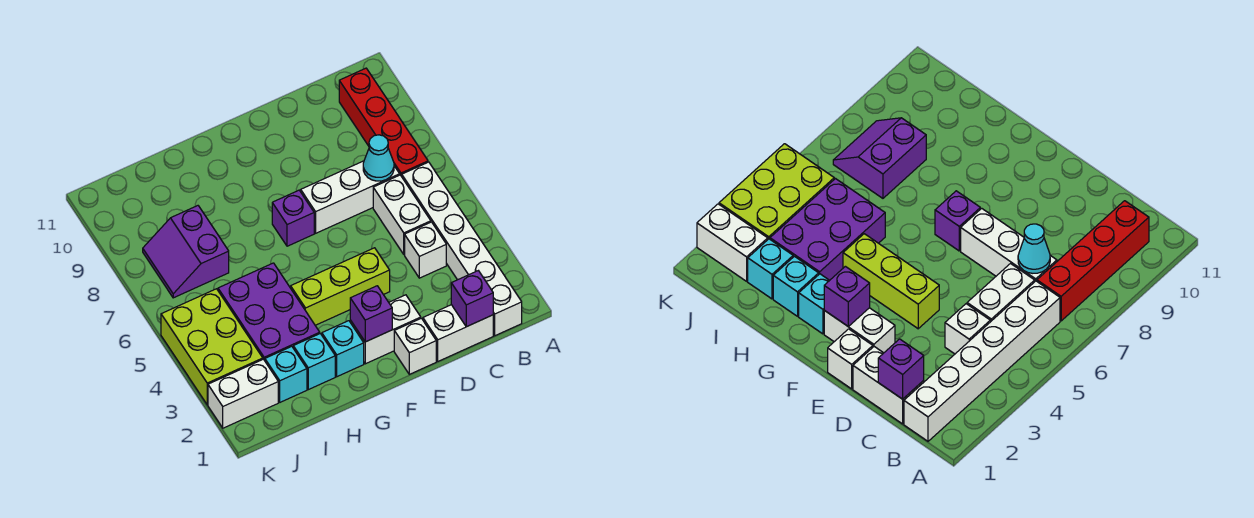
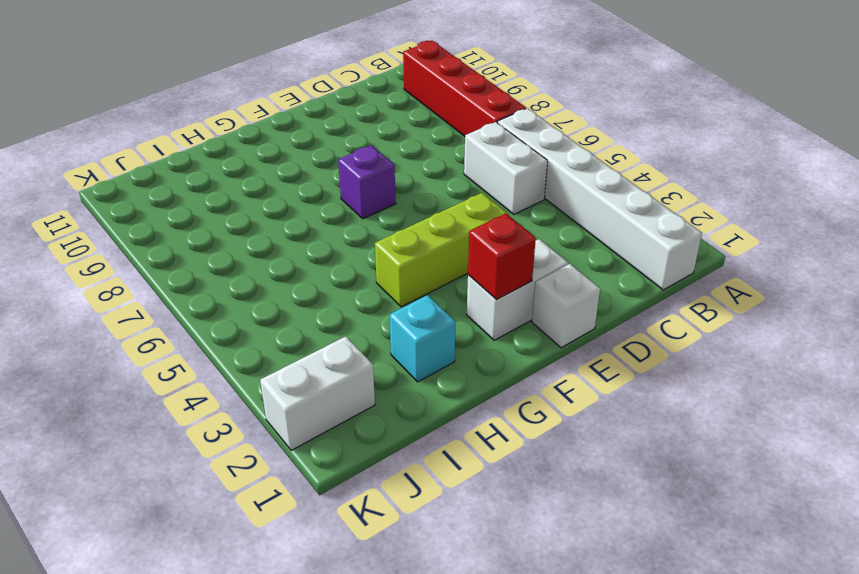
red 1x1 brick [468,213,536,299] -> purple 1x1 brick [350,286,392,342]
none -> white 1x2 brick [423,305,493,361]
none -> white 1x1 brick [405,222,446,278]
none -> white 1x3 brick [301,161,400,233]

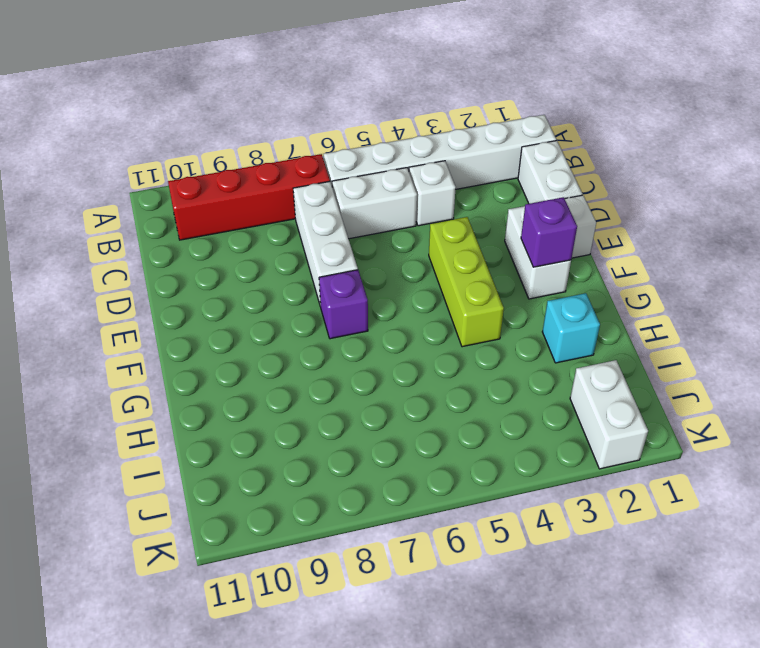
none -> cyan 1x1 brick [322,321,364,377]
none -> purple 2x3 brick [218,263,320,361]
none -> cyan 1x1 brick [265,346,307,402]

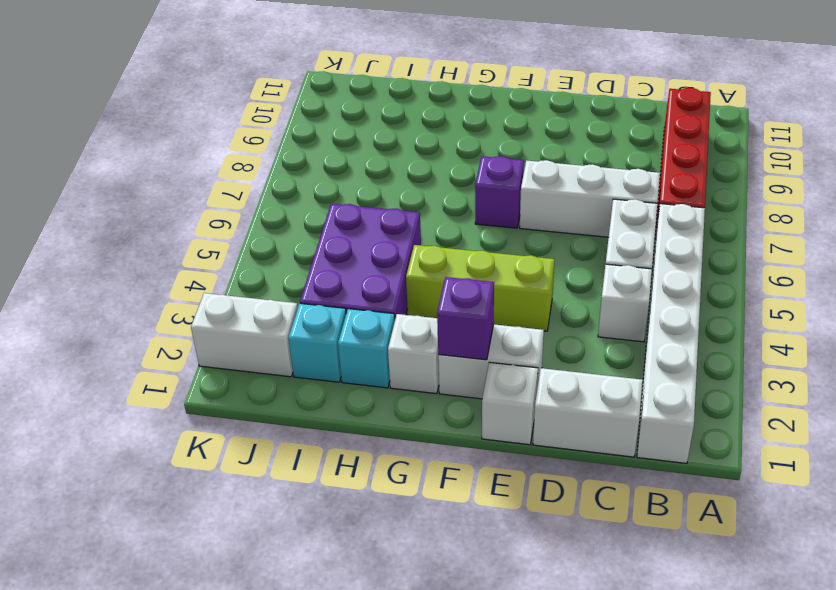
white 1x1 brick [388,314,439,394] -> cyan 1x1 brick [322,321,364,377]
none -> purple 2x2 slope [143,206,229,298]
none -> lime 2x3 brick [161,289,263,405]
none -> purple 1x1 brick [451,271,493,327]

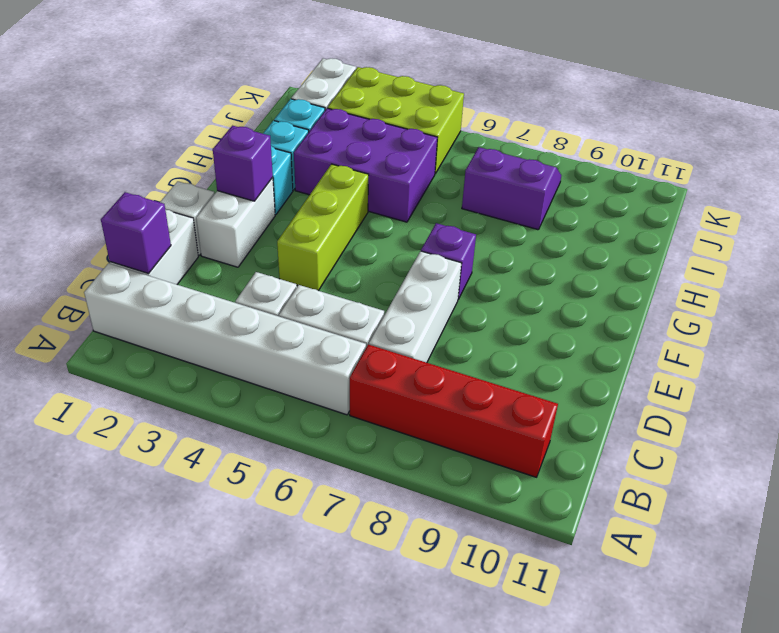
none -> cyan 1x1 cone [363,135,394,181]

